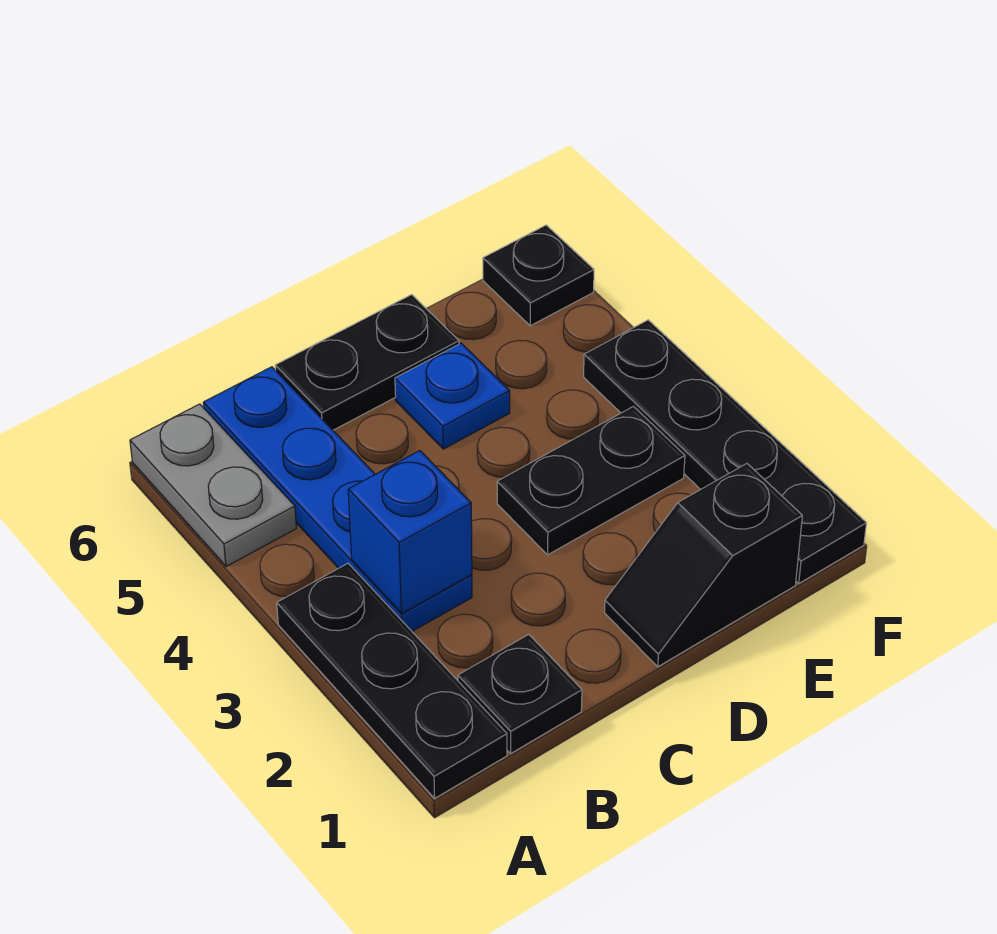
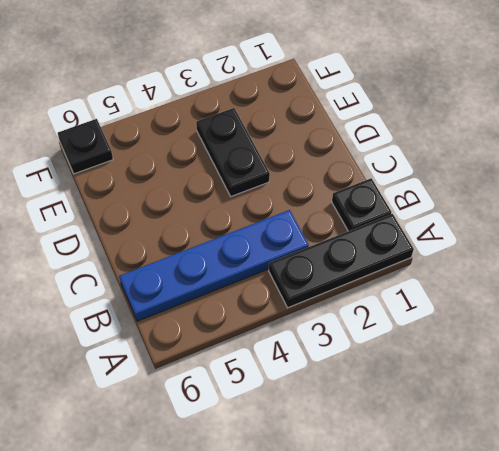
none -> grey 1x2 plate [130,404,296,567]
none -> black 1x2 plate [275,295,459,430]

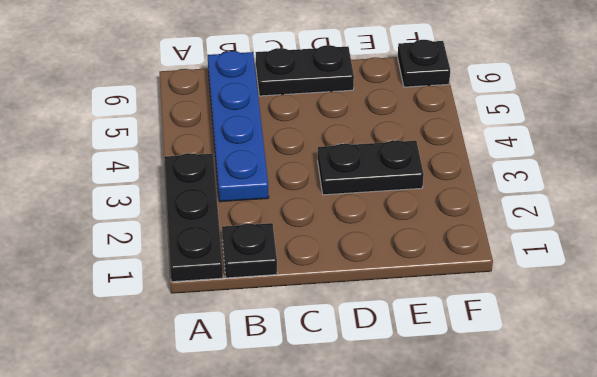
none -> grey 1x2 plate [130,404,296,567]
none -> black 1x2 slope [605,464,802,667]

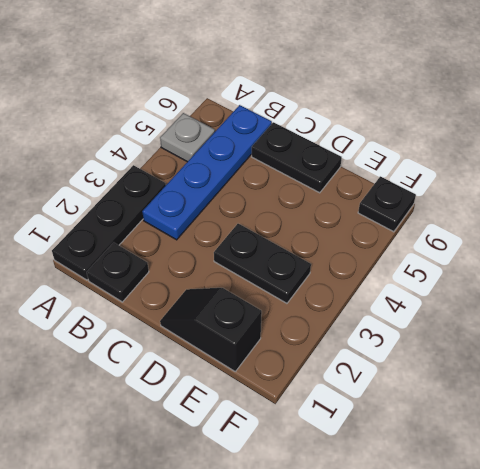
grey 1x1 plate [160,113,215,162] -> grey 1x2 plate [130,404,296,567]
none -> blue 1x1 plate [395,343,510,449]
none -> black 1x4 plate [584,320,866,583]

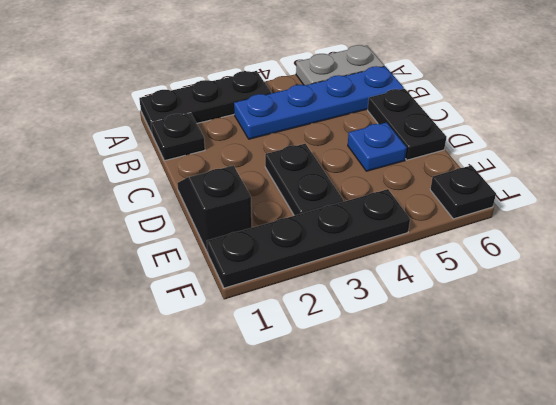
none -> blue 1x1 brick [348,451,472,614]

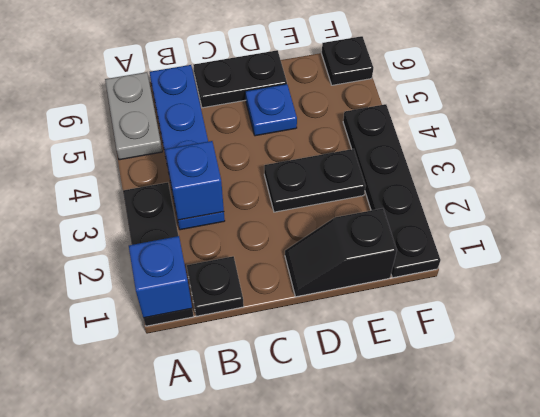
blue 1x1 brick [129,236,192,318] -> none

